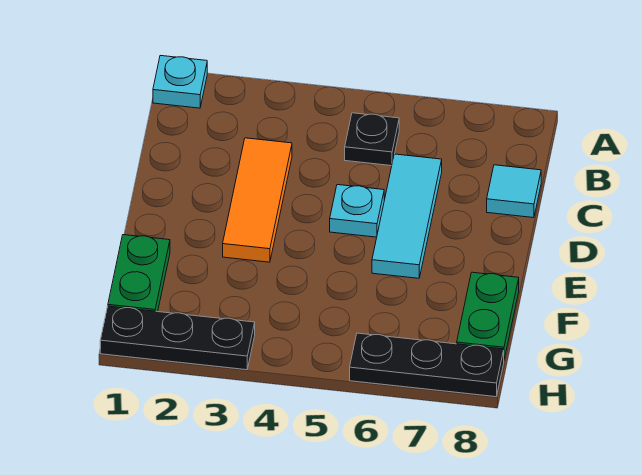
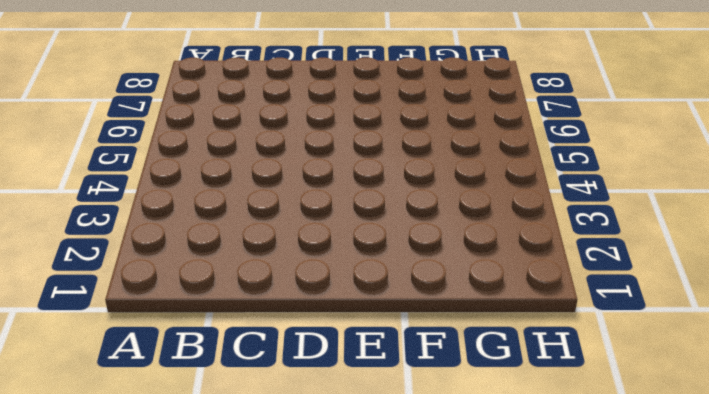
none -> cyan 1x1 plate [153,56,207,108]
none -> black 1x1 plate [345,113,399,166]

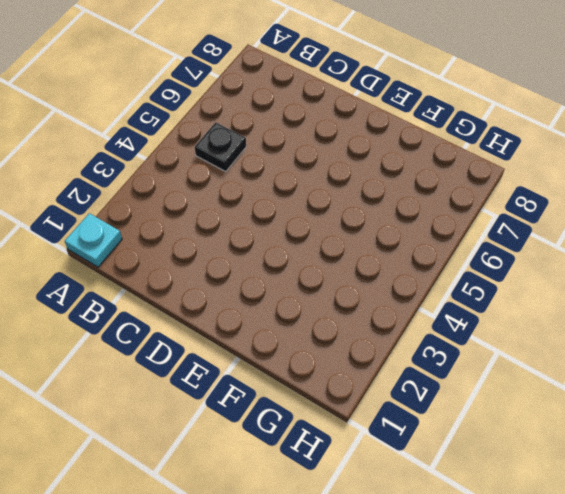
none -> orange 1x3 tile [223,138,292,262]
none -> cyan 1x3 tile [372,154,442,278]

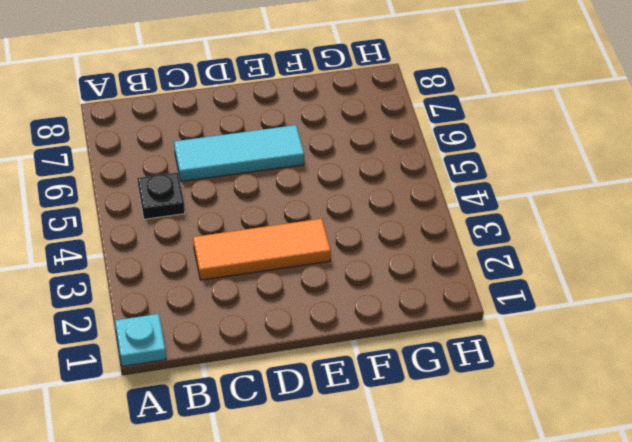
none -> cyan 1x1 tile [487,165,541,218]
none -> cyan 1x1 plate [330,185,384,237]

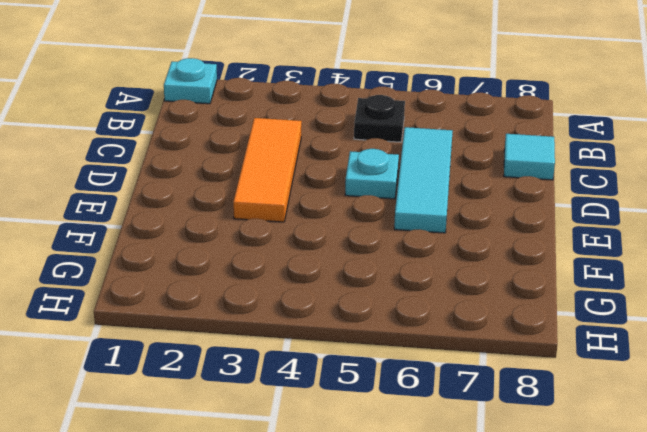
none -> green 1x2 plate [108,235,170,312]
none -> green 1x2 plate [457,272,519,359]

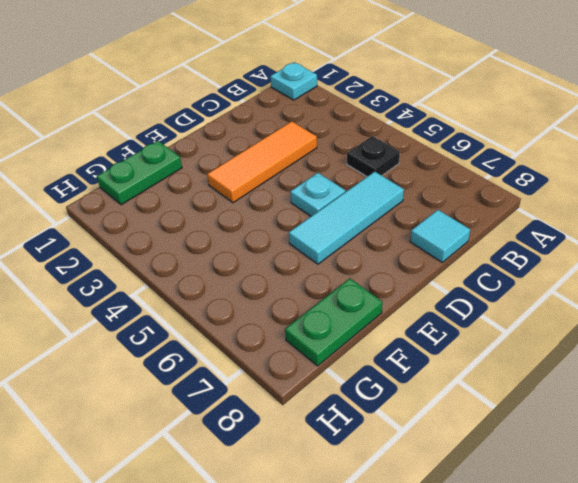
none -> black 1x3 plate [100,306,255,370]
none -> black 1x3 plate [350,333,504,397]

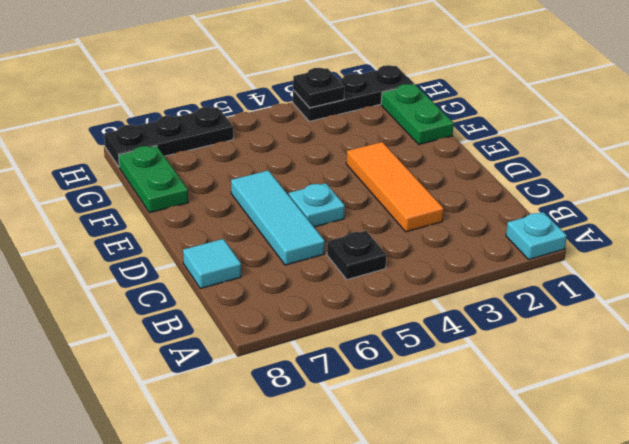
black 1x1 plate [293,68,345,108] -> none

